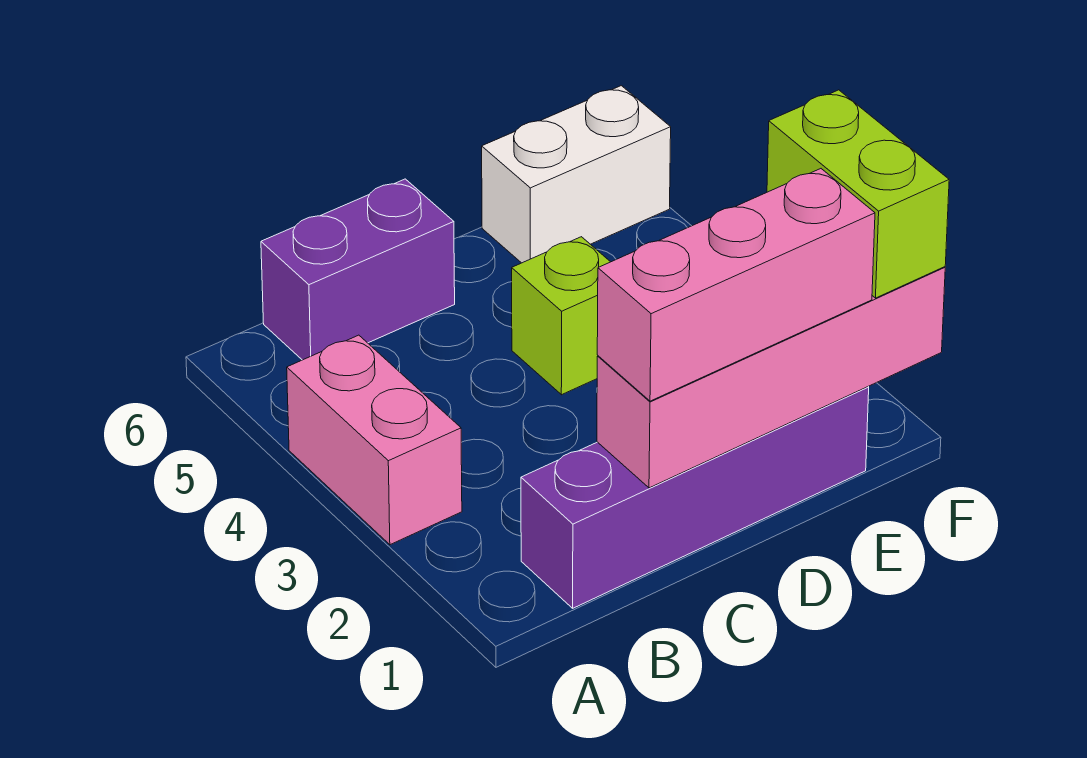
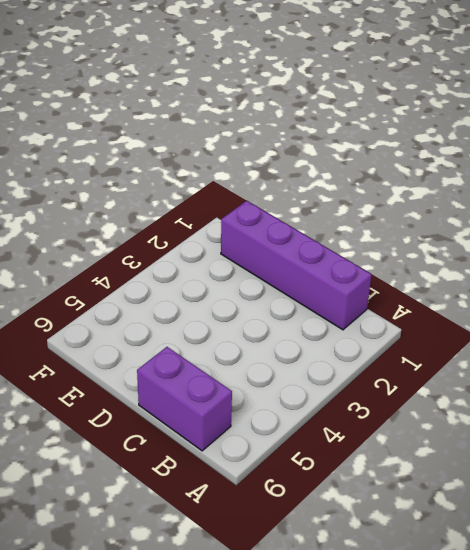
none -> pink 1x2 brick [287,335,462,545]
none -> lime 1x1 brick [512,237,610,395]

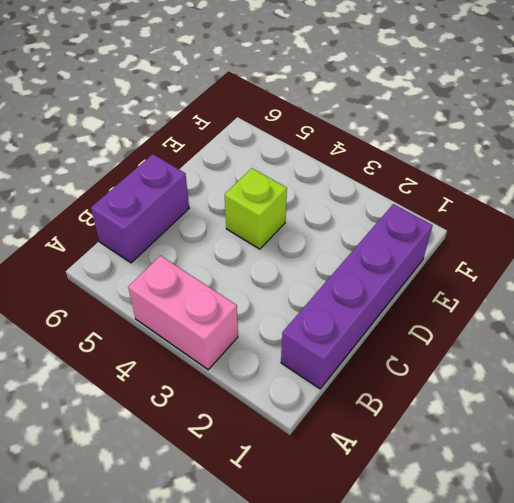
none -> white 1x2 brick [482,86,671,263]
none -> pink 1x4 brick [597,267,945,488]

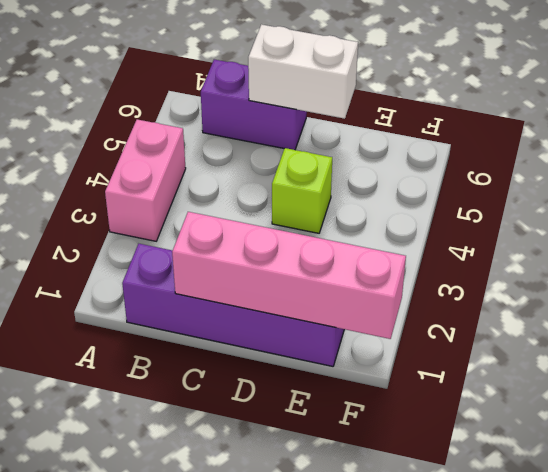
white 1x2 brick [248,24,358,119] -> white 1x2 brick moved to [482,86,671,263]
none -> pink 1x3 brick [597,169,875,401]
none -> lime 1x2 brick [767,90,949,298]

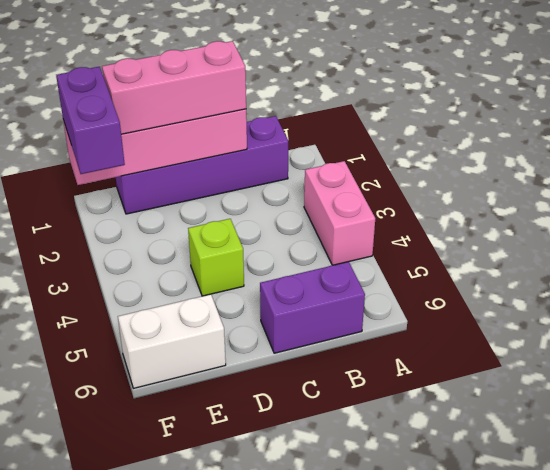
purple 1x2 brick [56,67,125,174] -> lime 1x2 brick [767,90,949,298]

